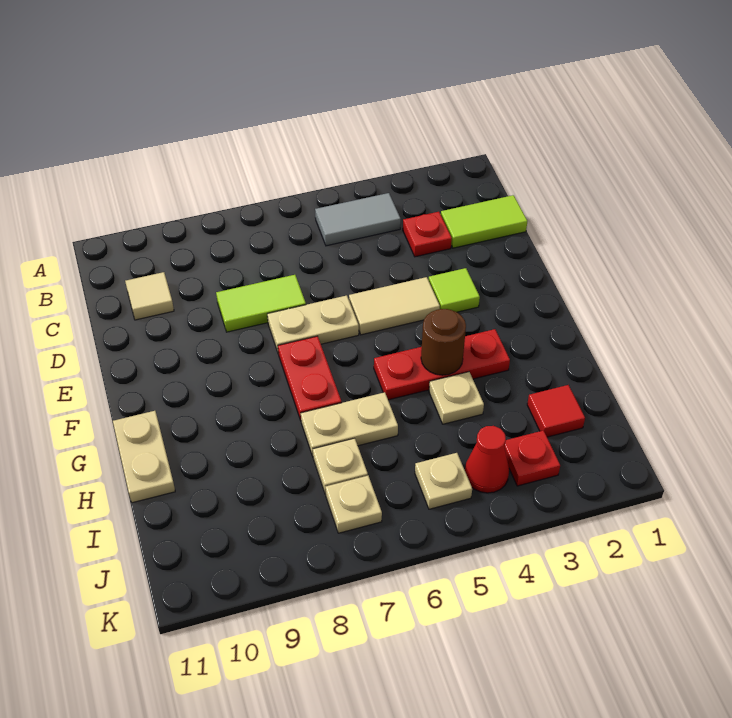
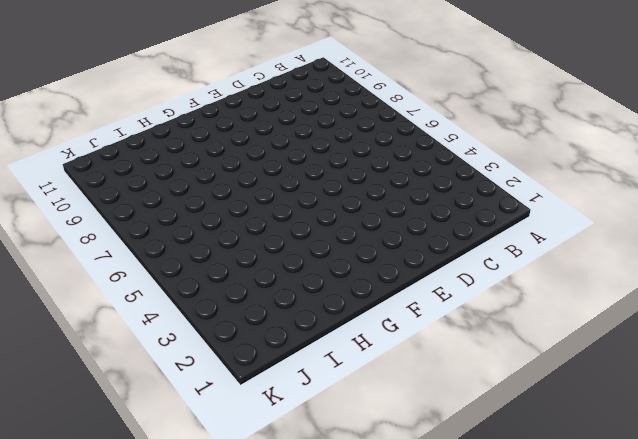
none -> grey 1x2 tile [315,193,401,246]
none -> lime 1x2 tile [441,195,527,248]
none -> red 1x1 plate [403,212,452,257]

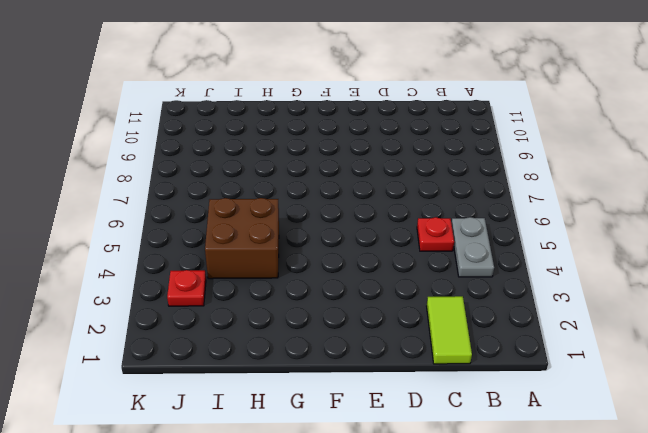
grey 1x2 plate [451,217,494,277] -> grey 1x2 tile [315,193,401,246]
red 1x1 plate [417,217,454,251] -> red 1x1 plate moved to [403,212,452,257]
brown 2x2 brick [205,198,279,279] -> tan 1x1 plate [429,372,484,424]
none -> tan 1x1 tile [125,272,174,320]
none -> lime 1x2 tile [216,275,306,332]
none -> lime 1x1 tile [429,268,480,312]

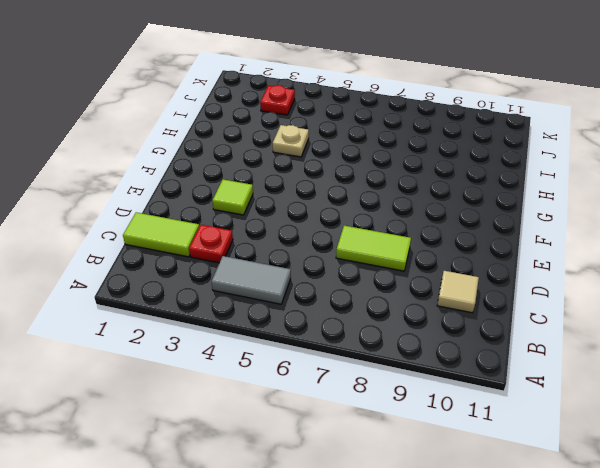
none -> tan 1x2 tile [349,277,440,335]
none -> tan 1x2 plate [267,295,359,354]
none -> red 1x2 plate [278,336,342,420]

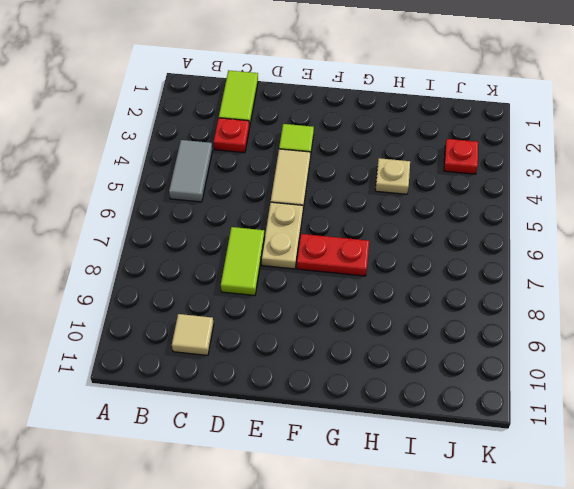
none -> red 1x3 plate [374,329,510,400]
none -> tan 1x2 plate [113,411,175,503]
none -> tan 1x2 plate [301,392,398,456]

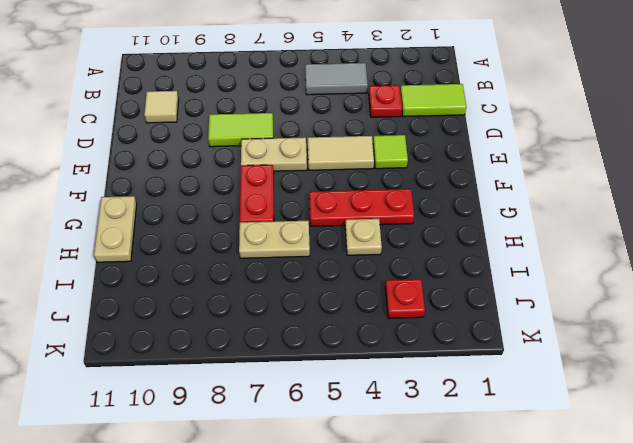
none -> red 1x1 tile [527,385,585,437]
none -> tan 1x1 plate [313,438,368,494]
none -> red 1x1 cone [465,426,509,493]

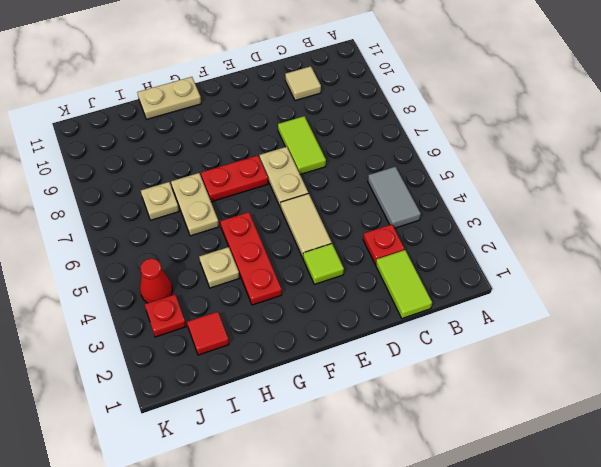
none -> tan 1x1 plate [415,453,472,509]
none -> tan 1x1 plate [325,476,382,533]
none -> brown 1x1 round brick [421,309,466,375]

